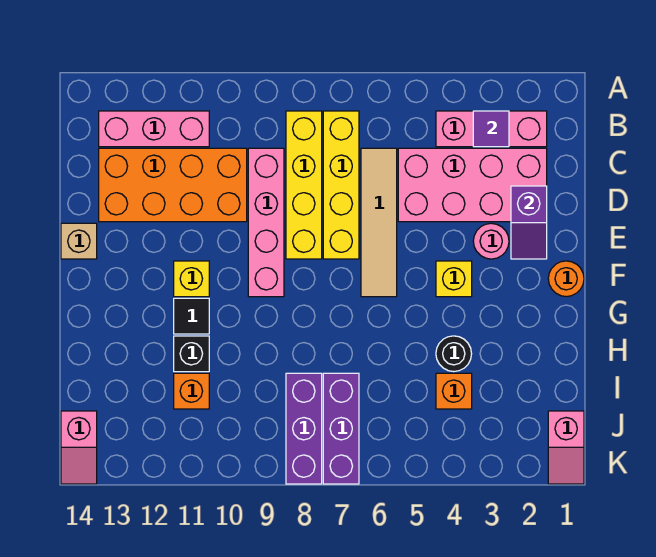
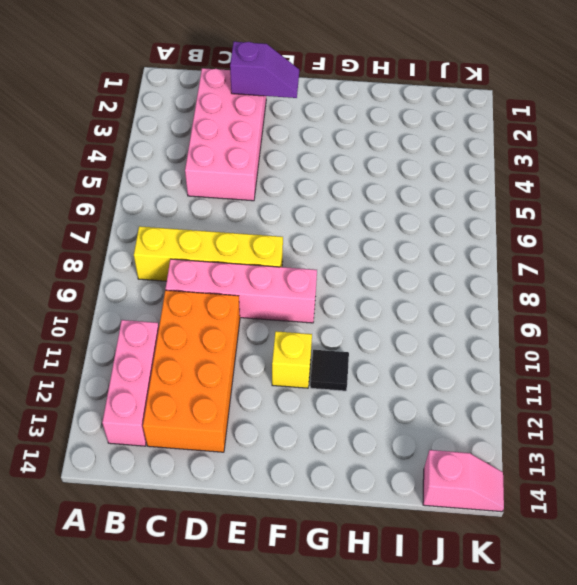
none -> pink 1x3 brick [436,111,547,147]
none -> yellow 1x4 brick [323,111,359,259]
none -> tan 1x4 tile [361,148,397,297]

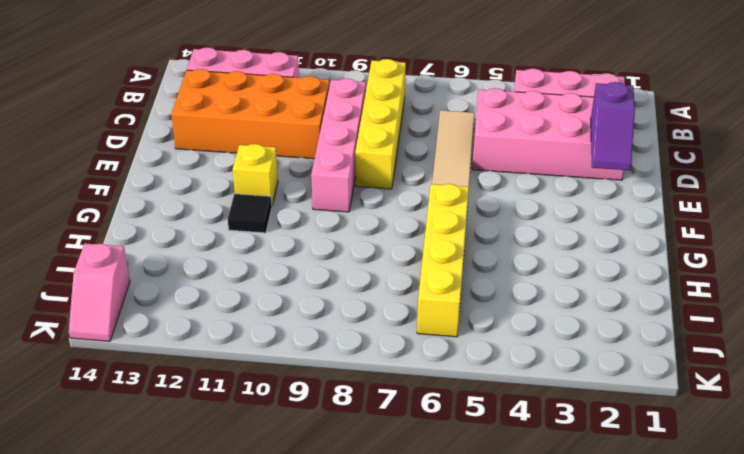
yellow 1x4 brick [417,184,469,337] -> yellow 1x4 brick moved to [323,111,359,259]
none -> pink 1x1 round brick [473,223,509,259]
none -> tan 1x1 brick [61,223,97,259]
none -> orange 1x1 round brick [548,261,584,297]

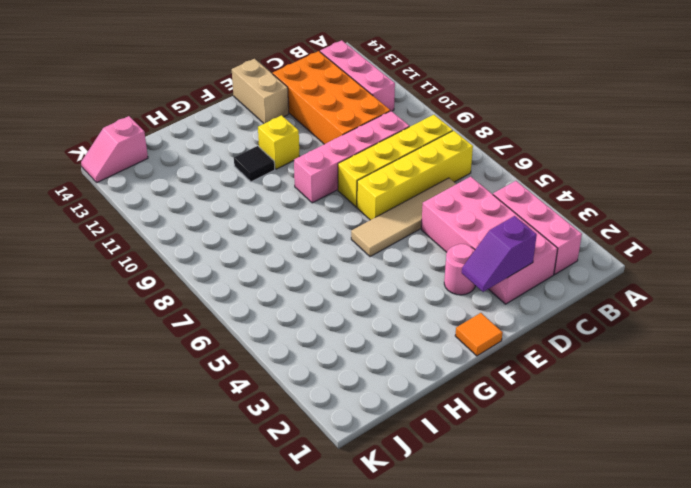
tan 1x2 brick [232,59,289,123] -> tan 1x1 brick [61,223,97,259]
orange 1x1 tile [455,313,503,356] -> orange 1x1 round brick [548,261,584,297]
none -> yellow 1x1 brick [436,261,472,297]
none -> black 1x1 round brick [436,336,472,372]
none -> black 1x1 brick [174,336,209,372]

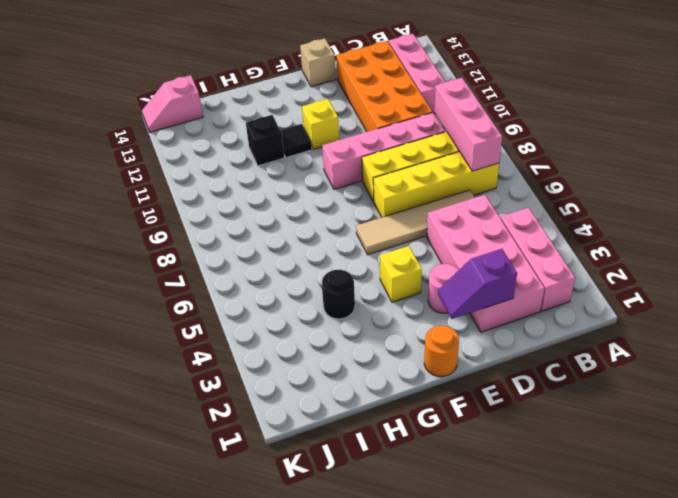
pink 1x3 brick [434,78,502,171] -> none
none -> orange 1x1 brick [436,373,472,409]
none -> purple 1x3 brick [323,373,359,484]
none -> purple 1x3 brick [286,373,322,484]

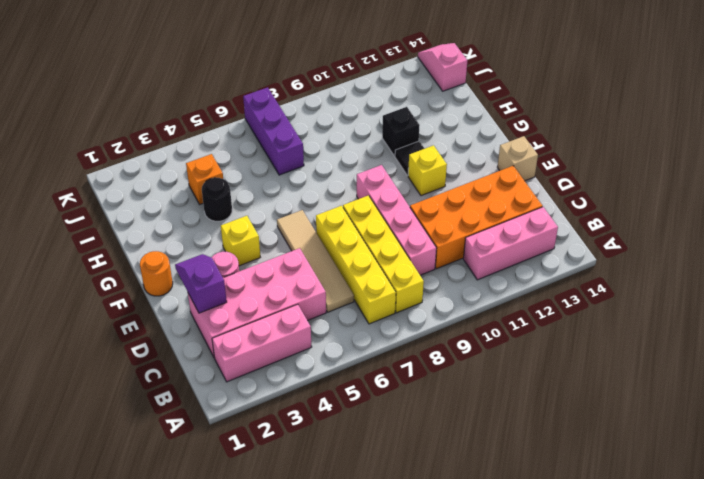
none -> purple 1x3 brick [286,373,322,484]
none -> orange 1x1 brick [174,373,209,409]
none -> pink 1x2 slope [548,411,584,484]

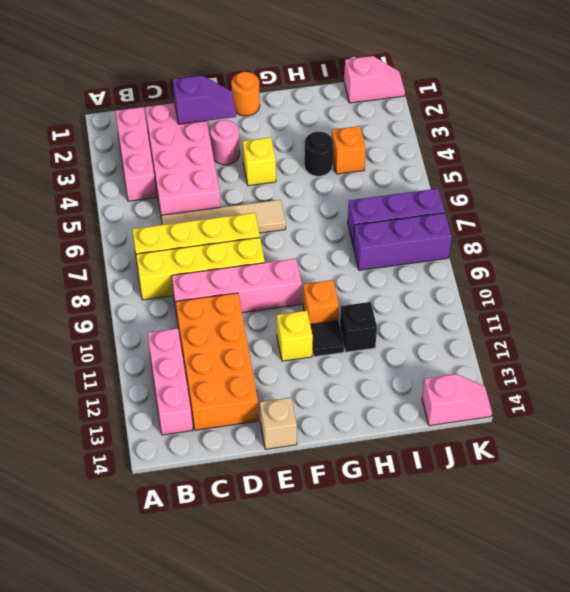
orange 1x1 brick [303,280,339,324] -> orange 1x1 brick moved to [174,373,209,409]
none -> purple 1x1 tile [473,111,509,147]

